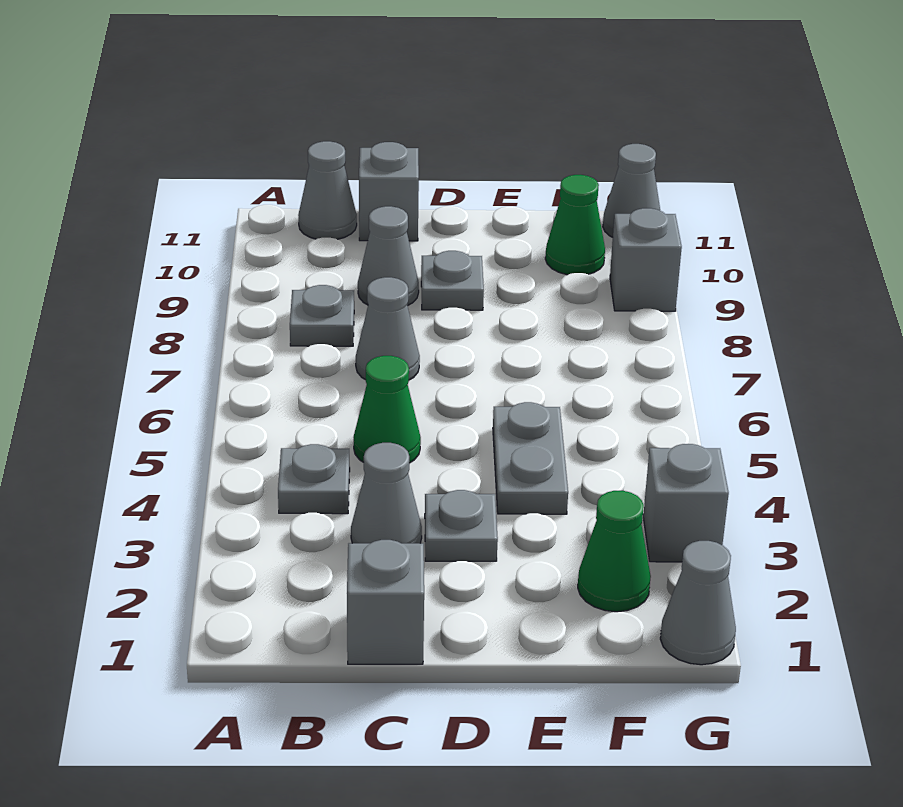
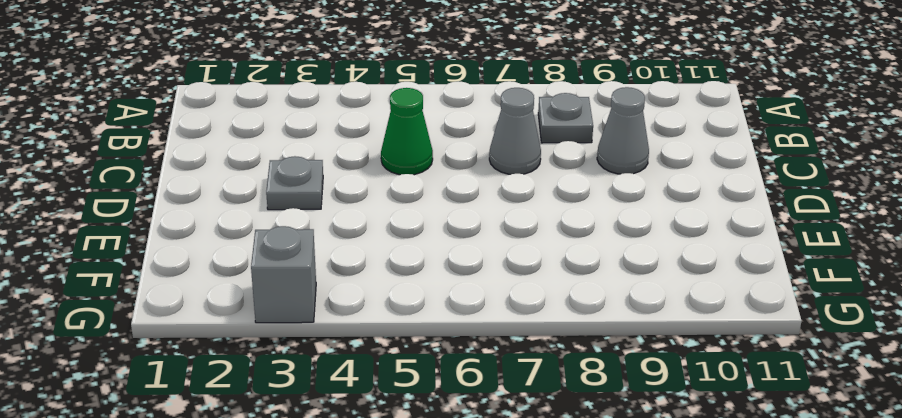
none -> grey 1x1 plate [278,444,350,514]
none -> grey 1x1 cone [298,141,357,239]
none -> grey 1x1 brick [347,540,424,664]

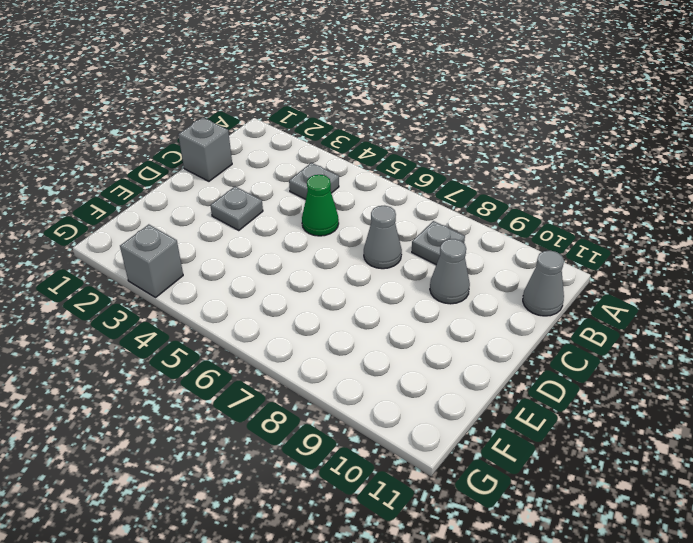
none -> grey 1x1 cone [351,443,422,543]
none -> grey 1x1 brick [359,142,419,241]
none -> grey 1x1 plate [421,251,484,310]

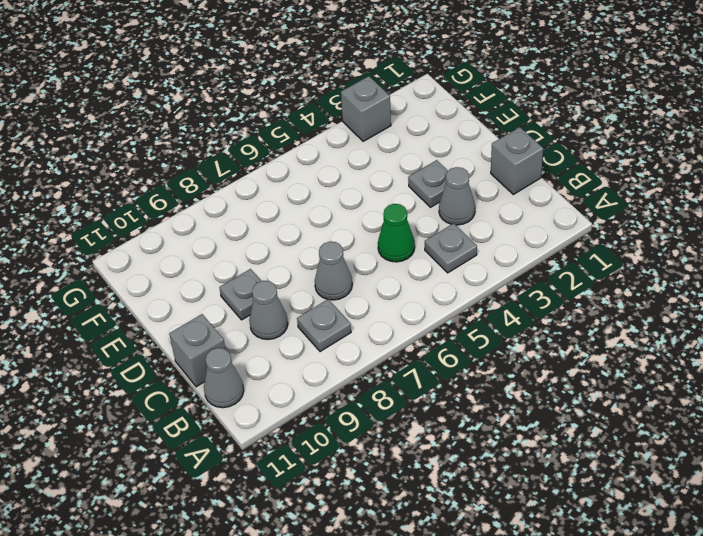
none -> grey 1x2 plate [493,402,568,514]
none -> green 1x1 cone [578,491,651,612]
none -> green 1x1 cone [545,175,605,275]

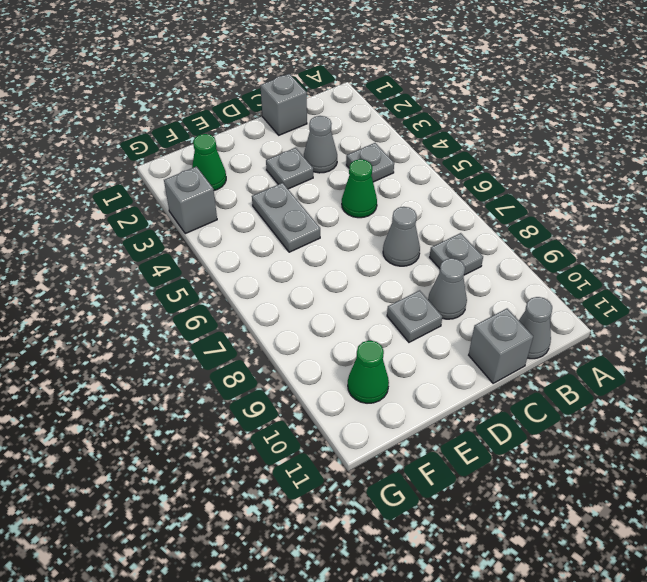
none -> grey 1x1 cone [660,541,736,665]
none -> grey 1x1 brick [610,208,682,311]
none -> grey 1x1 cone [603,144,660,237]

